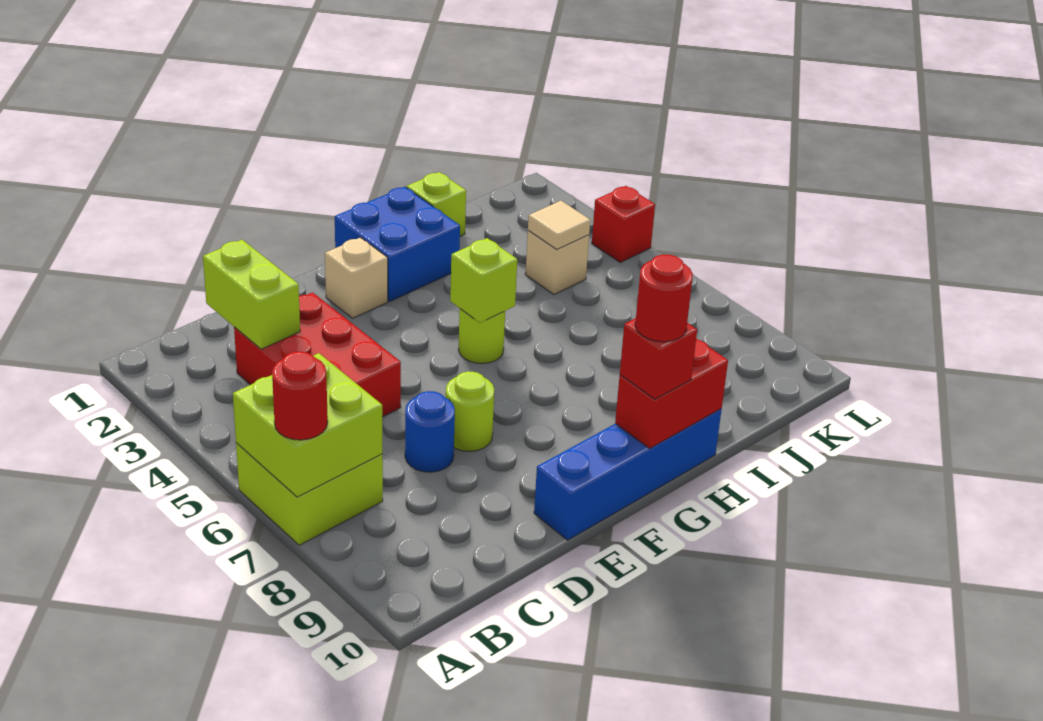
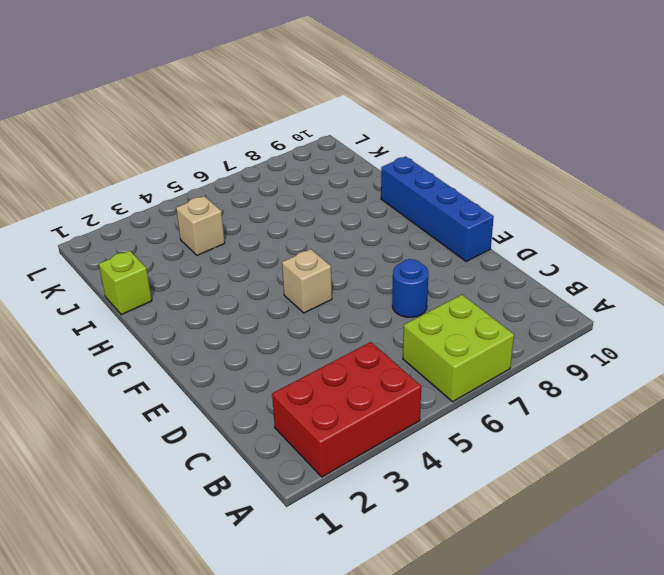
red 2x3 brick [272,342,421,477] -> red 2x3 brick moved to [234,292,401,417]
tan 1x1 brick [282,249,332,313] -> tan 1x1 brick moved to [325,238,388,318]
none -> lime 1x1 round brick [446,371,494,451]
none -> blue 2x2 brick [335,187,460,301]
none -> lime 1x1 round brick [458,309,505,363]

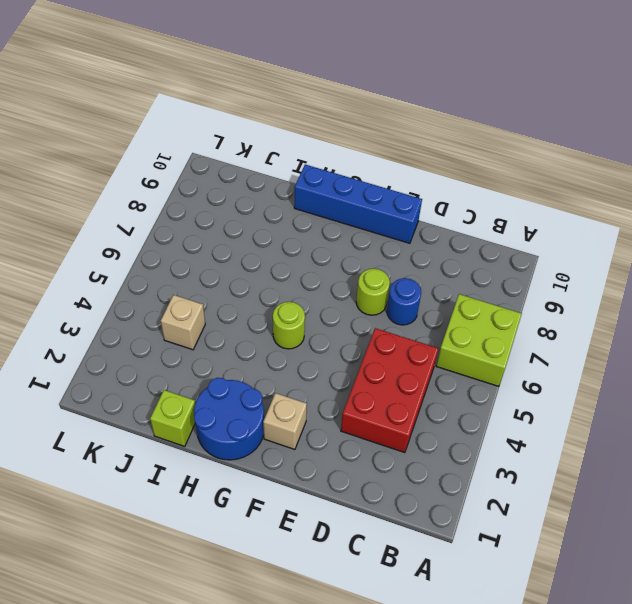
blue 2x2 round brick [194,378,264,460] -> blue 2x2 brick [335,187,460,301]
none -> red 1x1 brick [592,186,655,262]
none -> lime 2x2 brick [233,353,382,497]
none -> lime 1x2 brick [203,240,300,349]

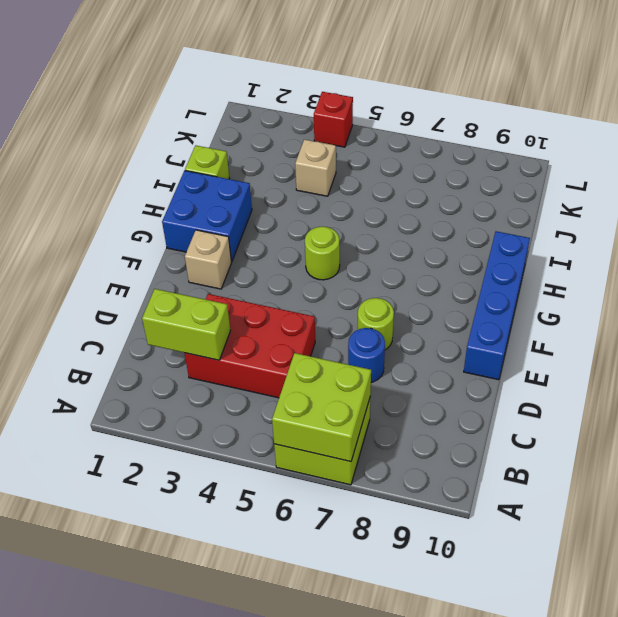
none -> lime 1x1 brick [450,238,517,323]
none -> red 1x2 brick [615,339,728,448]
none -> tan 1x1 tile [528,201,590,250]

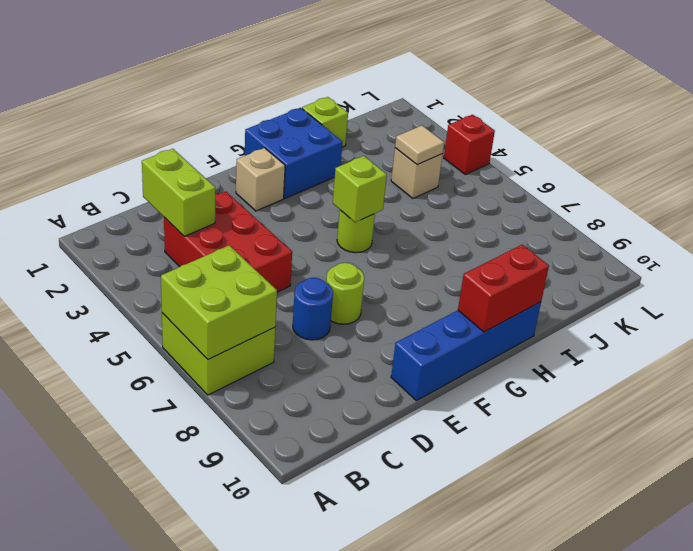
none -> red 1x1 round brick [272,352,328,440]
none -> red 1x1 brick [620,318,697,399]
none -> red 1x1 round brick [635,254,693,342]

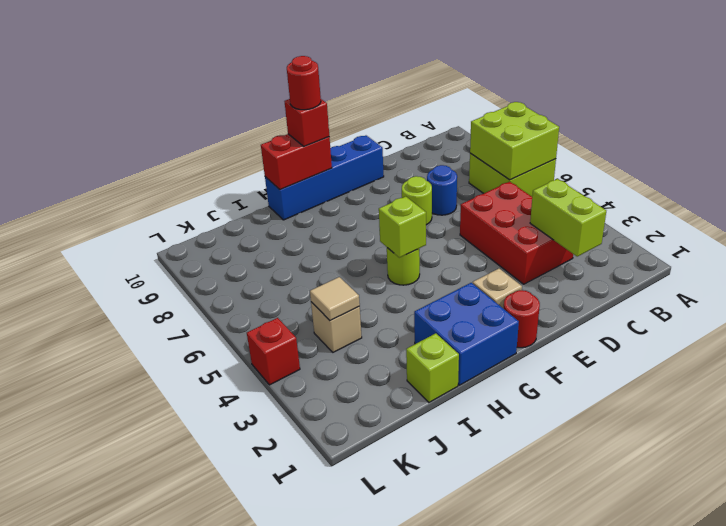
red 1x1 round brick [504,290,540,348] -> red 1x1 round brick moved to [272,352,328,440]

